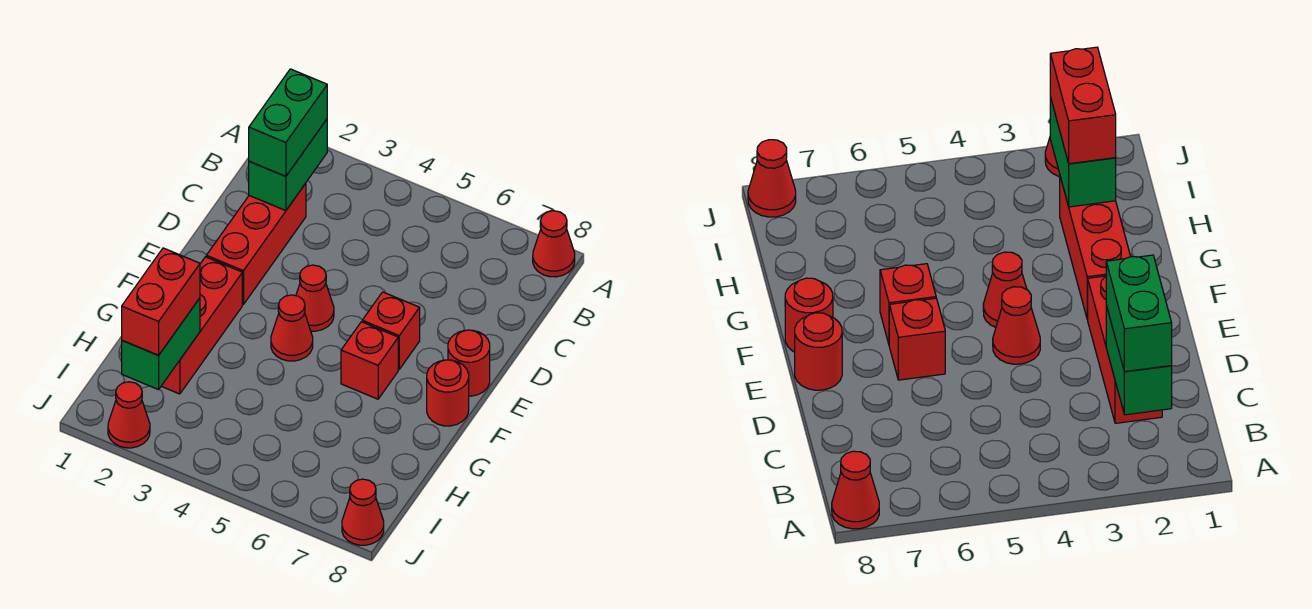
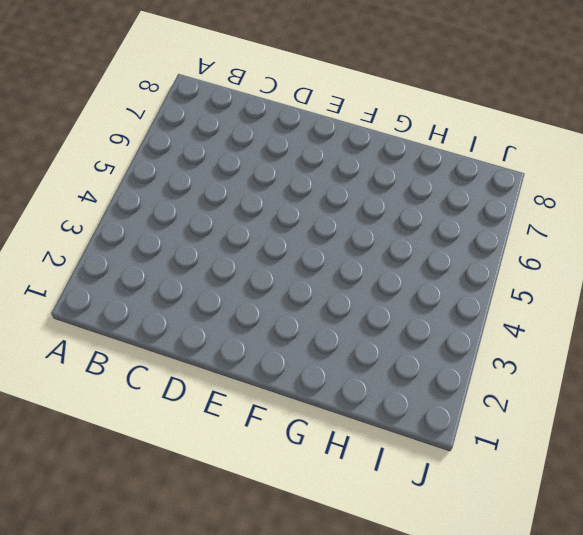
none -> red 1x1 cone [533,211,575,277]
none -> red 1x3 brick [206,183,306,305]
none -> red 1x1 cone [296,265,334,331]

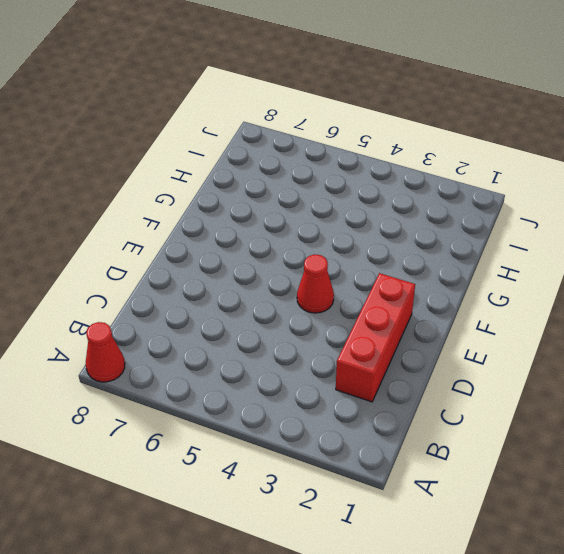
none -> red 1x1 brick [362,292,420,369]
none -> red 1x1 round brick [448,330,490,396]
none -> red 1x3 brick [161,257,242,394]

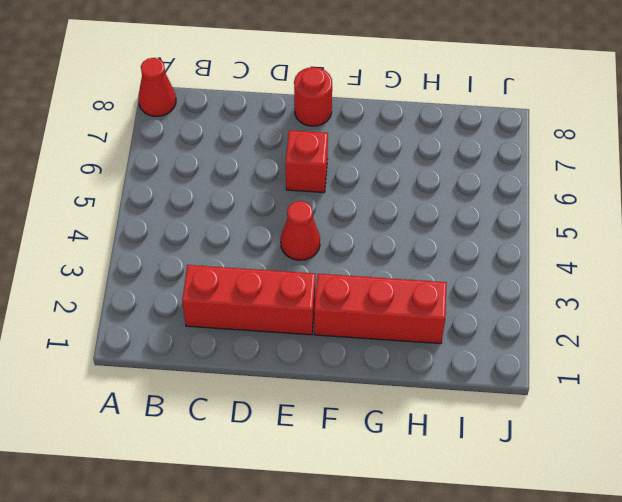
none -> red 1x1 cone [271,295,313,361]
none -> red 1x1 brick [341,322,398,399]
none -> red 1x1 round brick [427,360,469,426]

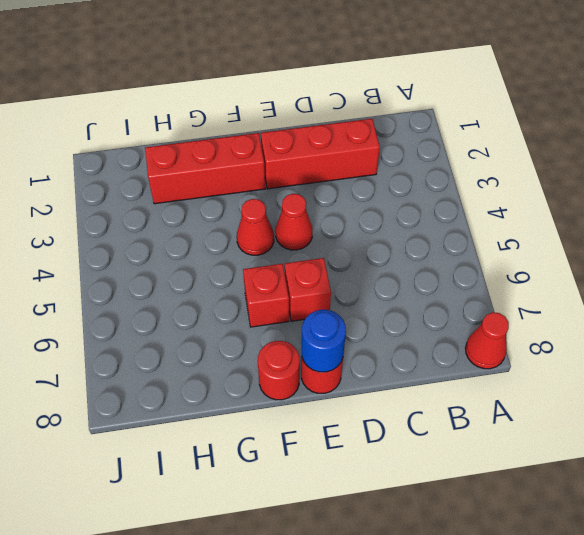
blue 1x1 round brick [302,310,346,372] -> none
none -> red 1x1 cone [108,382,150,448]
none -> red 1x1 cone [342,479,384,545]
none -> green 1x2 brick [249,120,327,211]

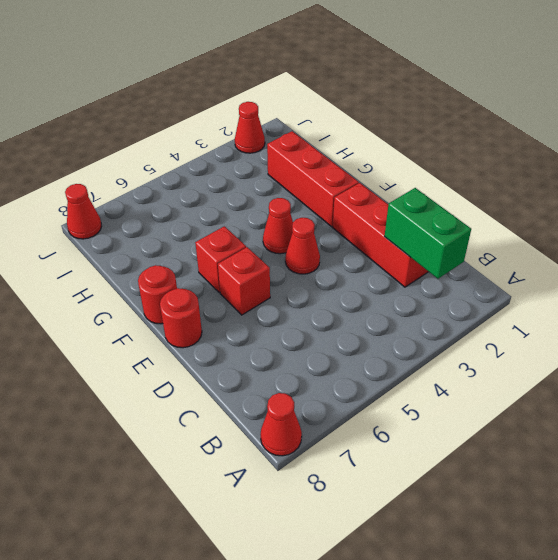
none -> green 1x2 brick [122,298,200,390]
none -> green 1x2 brick [249,69,327,176]
none -> red 1x2 brick [122,248,200,355]

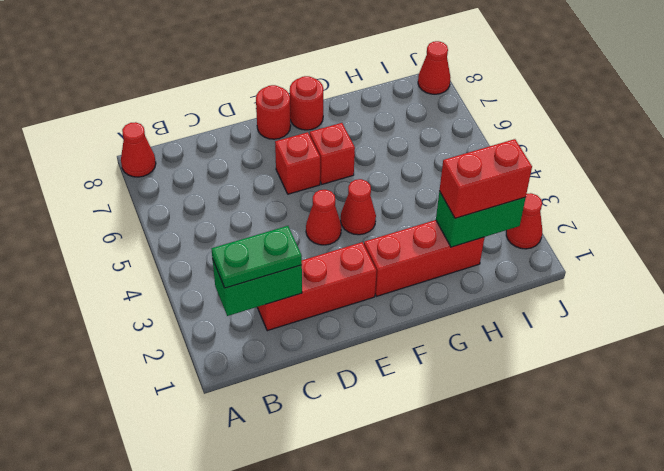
green 1x2 plate [211,226,302,288] -> green 1x2 brick [249,69,327,176]

